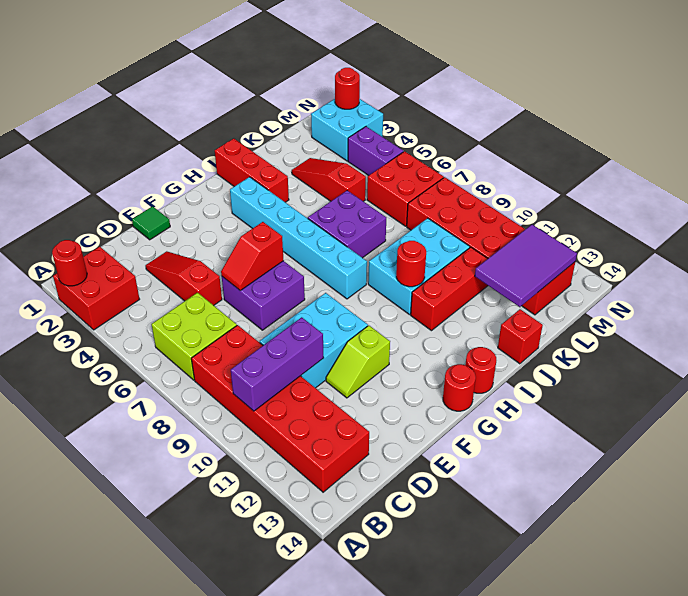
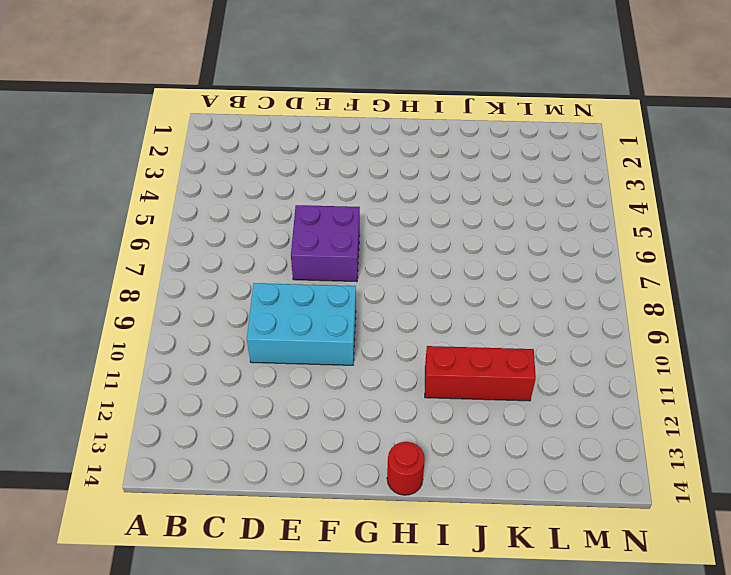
none -> red 2x2 brick [53,247,140,330]
none -> lime 2x2 brick [151,293,237,380]
none -> red 2x6 brick [191,325,369,492]

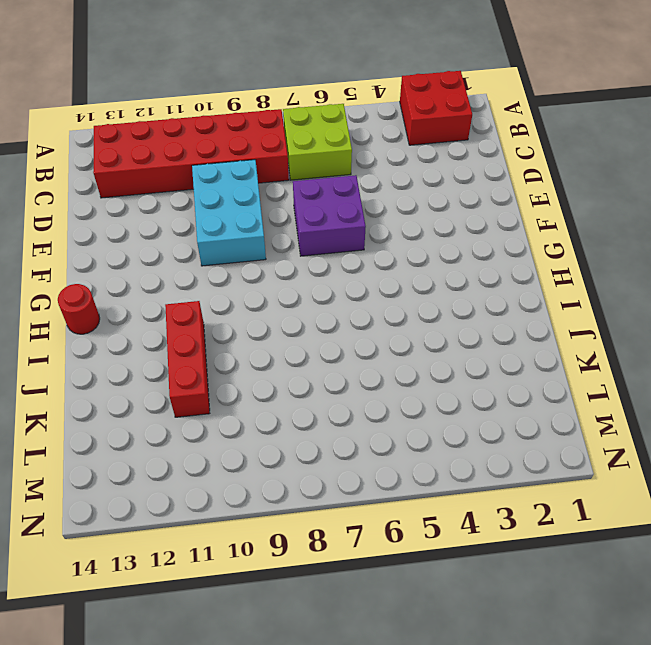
none -> red 1x3 slope [146,251,222,305]
none -> green 1x1 tile [132,206,170,240]
none -> lime 1x2 slope [326,325,390,398]

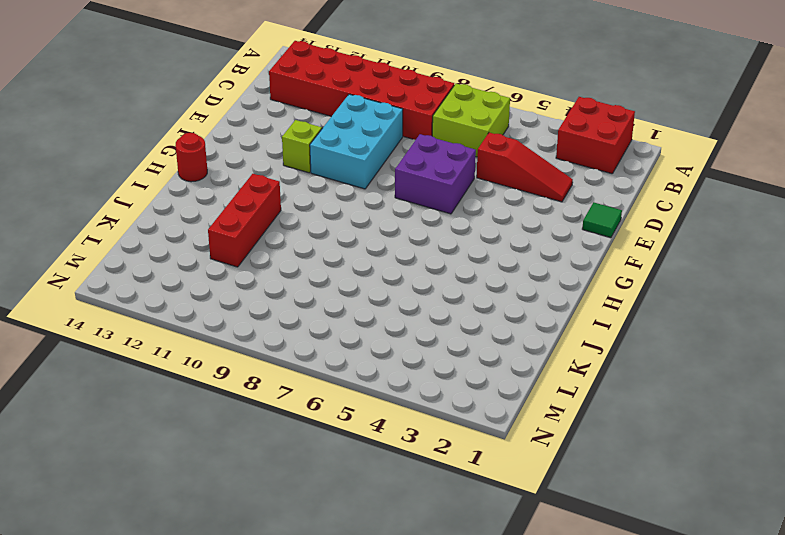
none -> red 1x1 round brick [443,364,476,411]
none -> cyan 1x6 brick [230,177,367,299]
none -> red 1x3 brick [215,139,289,202]

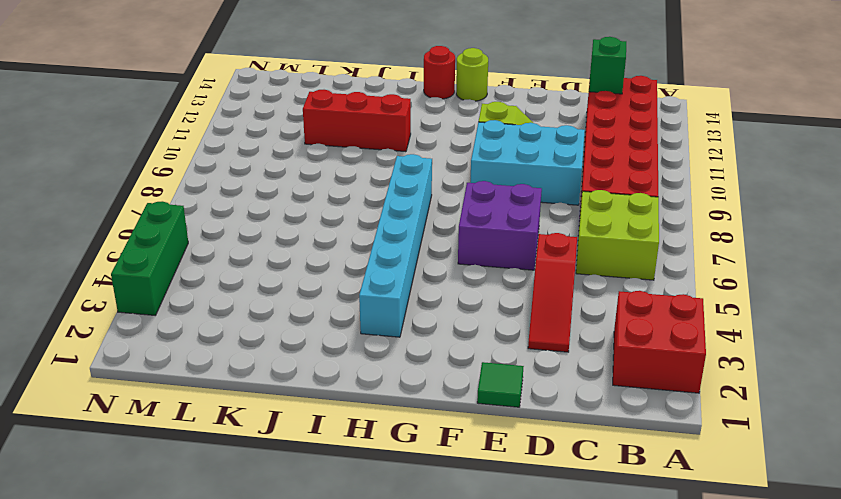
green 1x1 brick [589,37,626,94] -> none
lime 1x1 round brick [456,48,488,101] -> red 1x1 round brick [443,364,476,411]
green 1x3 brick [111,201,188,315] -> cyan 2x2 brick [311,99,383,161]
none -> red 1x3 brick [215,139,289,202]
none -> purple 2x2 brick [308,191,386,258]
none -> cyan 2x3 brick [368,218,470,315]

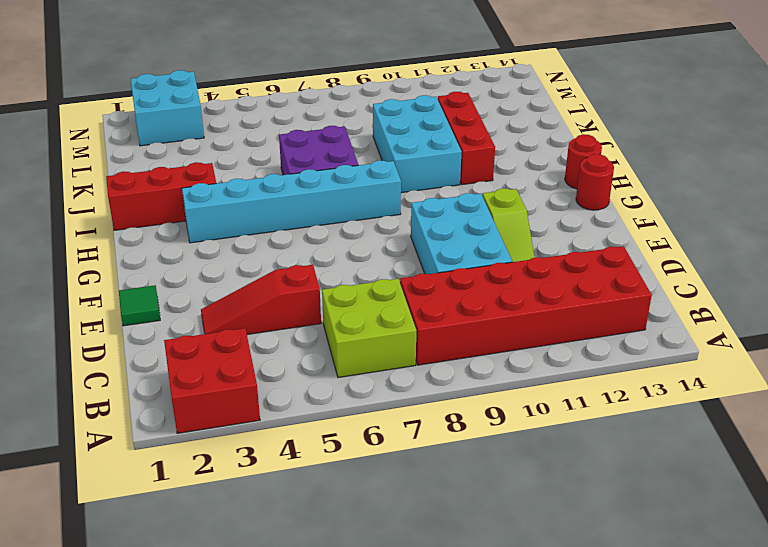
none -> purple 2x2 brick [222,261,305,330]
none -> red 1x1 brick [498,309,543,364]
none -> red 1x3 slope [292,158,366,201]

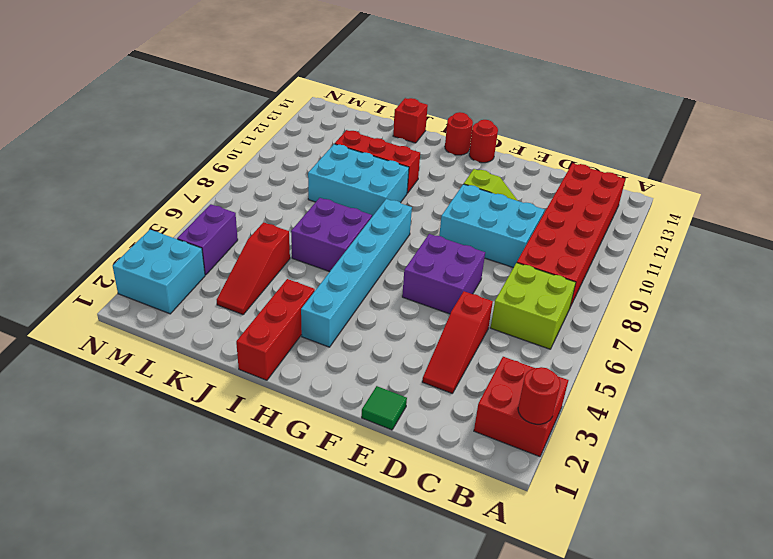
none -> red 2x2 brick [367,151,444,226]
none -> red 2x6 brick [407,177,575,315]
none -> purple 1x3 brick [231,317,324,411]

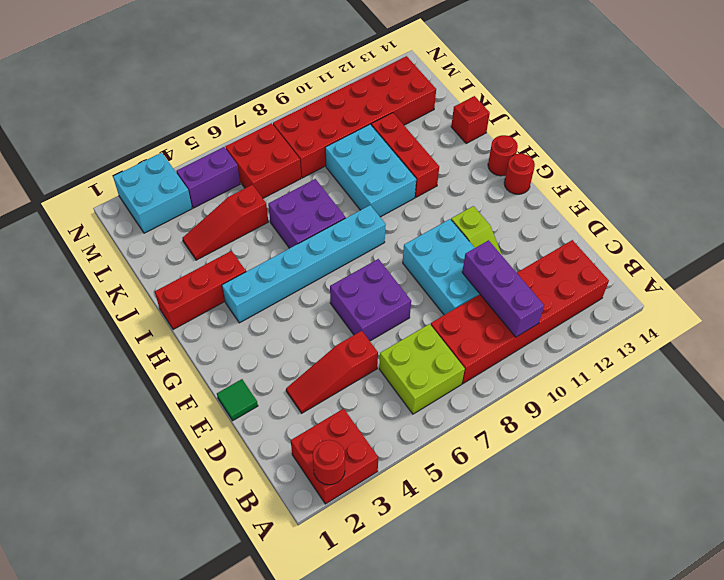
none -> red 1x2 slope [221,222,283,291]
none -> red 1x1 round brick [396,241,426,287]
none -> purple 2x3 tile [475,225,577,307]

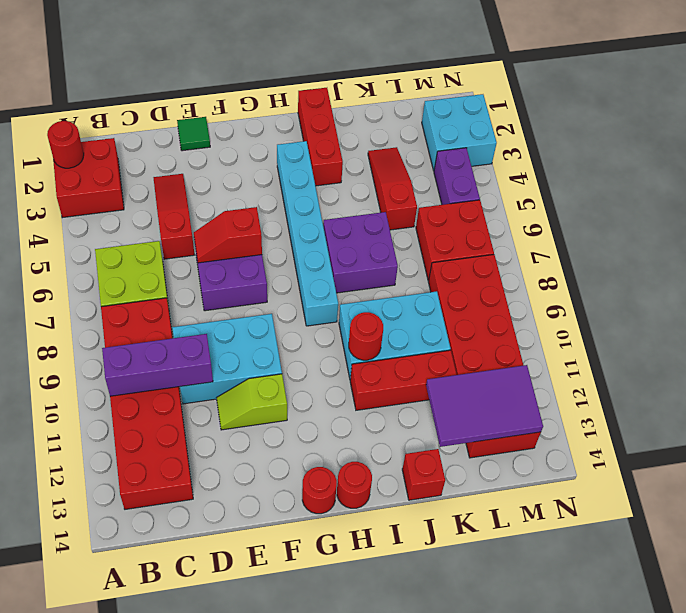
none -> red 1x1 round brick [335,68,360,109]

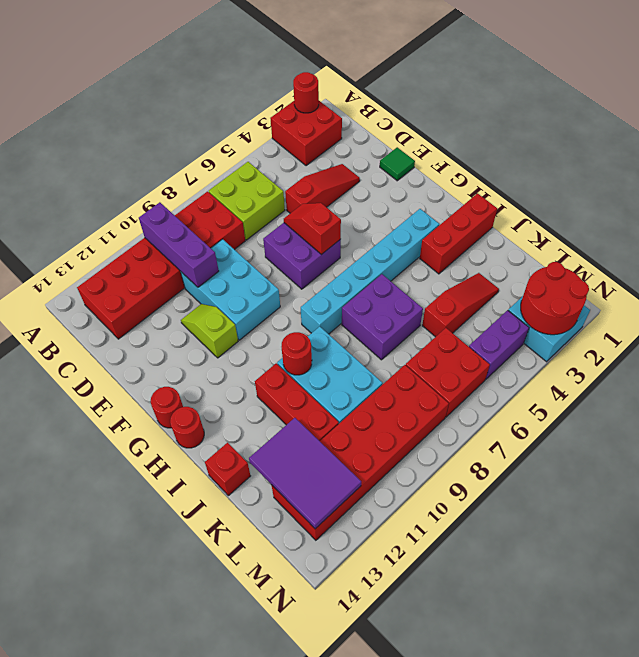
red 2x2 round brick [521,262,589,335] -> red 1x1 round brick [335,68,360,109]

